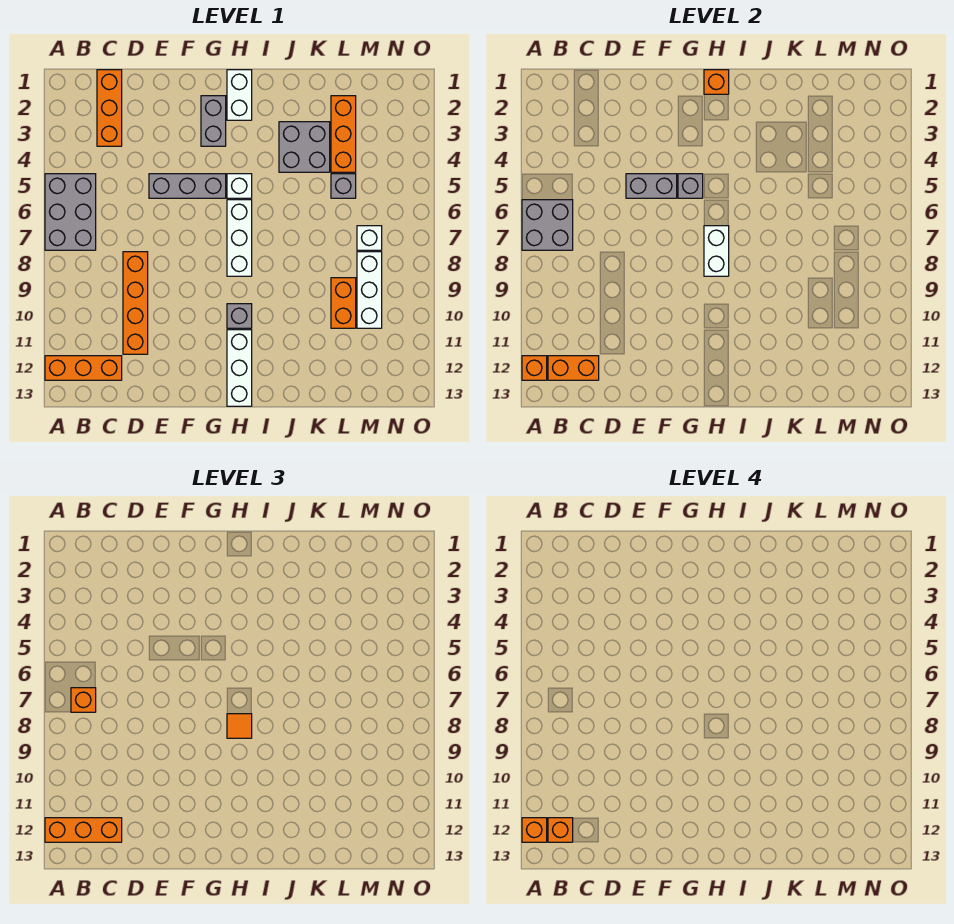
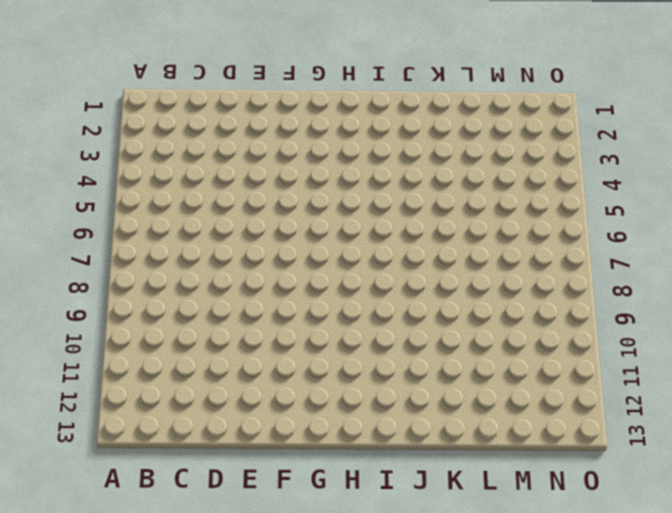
none -> grey 2x3 brick [45,174,96,250]
none -> orange 1x3 brick [45,356,122,380]
none -> orange 1x3 brick [97,70,122,146]

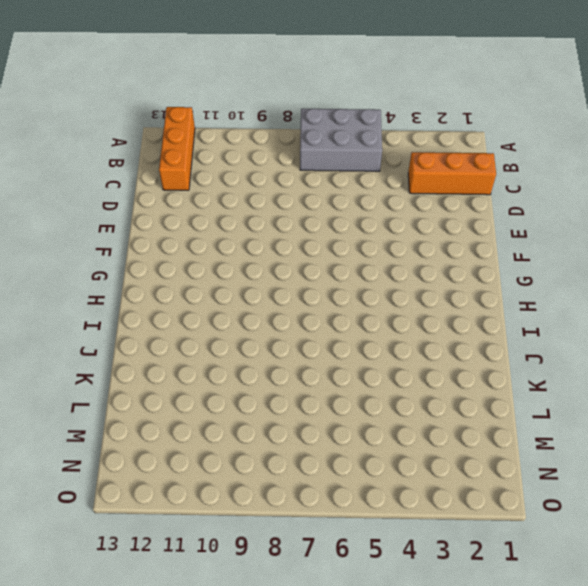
none -> orange 1x4 brick [123,252,148,354]
none -> grey 1x3 brick [149,174,226,198]
none -> grey 1x2 brick [201,96,226,146]

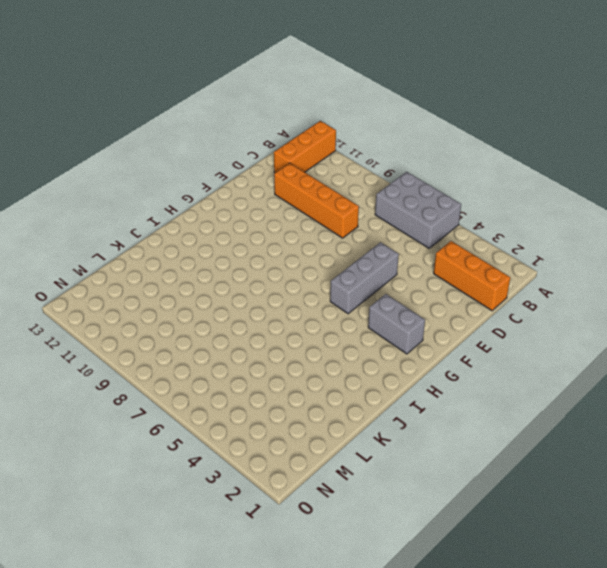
none -> white 1x2 brick [227,70,252,120]
none -> white 1x1 brick [227,174,252,198]
none -> white 1x3 brick [227,200,252,276]

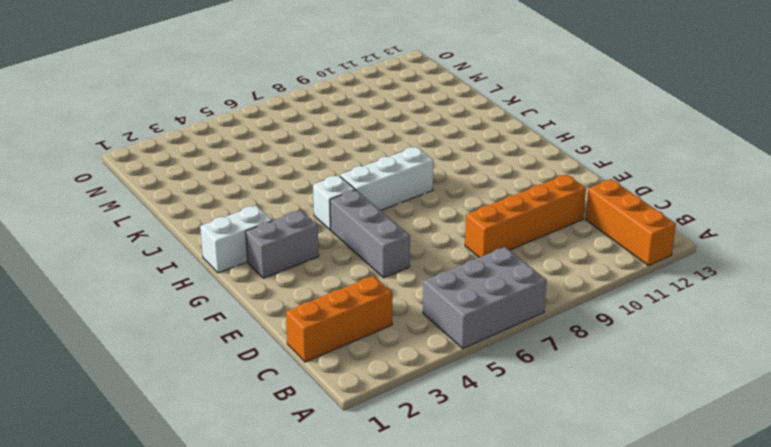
none -> grey 1x1 brick [227,304,252,328]
none -> white 1x3 brick [227,330,252,406]
none -> grey 2x2 brick [279,122,330,172]

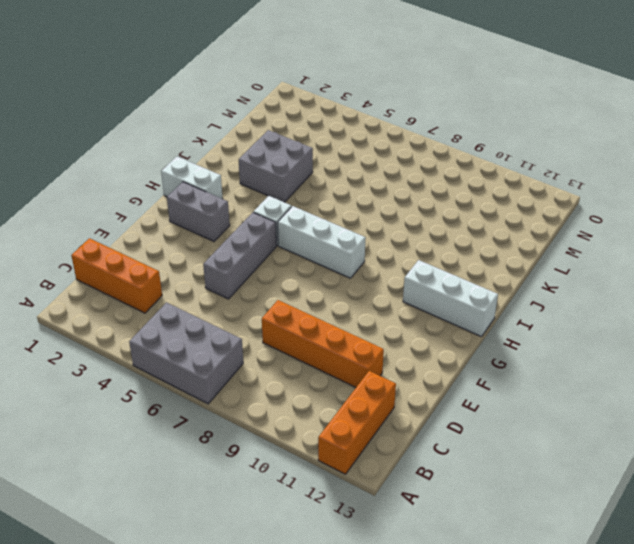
none -> grey 1x1 brick [227,304,252,328]
none -> orange 1x3 brick [331,96,356,172]
none -> grey 1x1 brick [331,174,356,198]

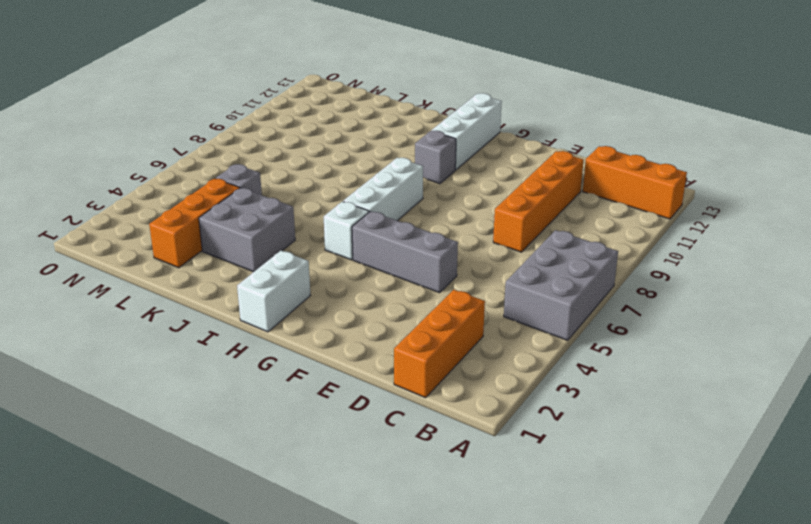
none -> grey 1x2 brick [201,96,226,146]
none -> orange 1x2 brick [331,278,356,328]
none -> white 1x1 brick [357,226,382,250]

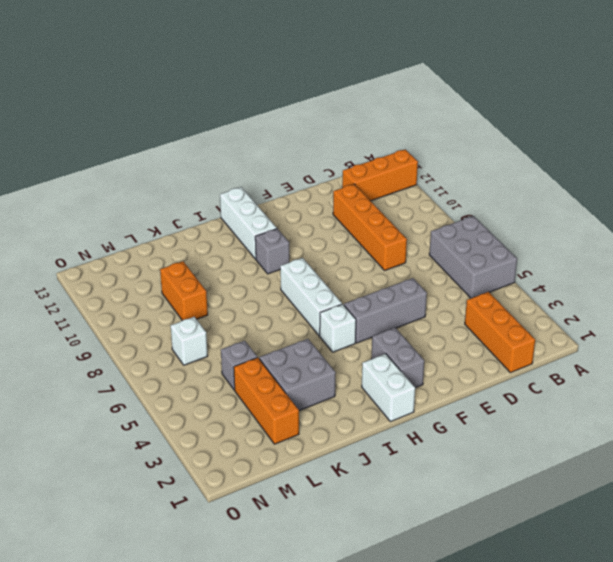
none -> white 1x3 brick [357,252,382,328]
none -> grey 2x2 brick [522,200,573,250]
none -> orange 1x1 brick [522,356,547,380]

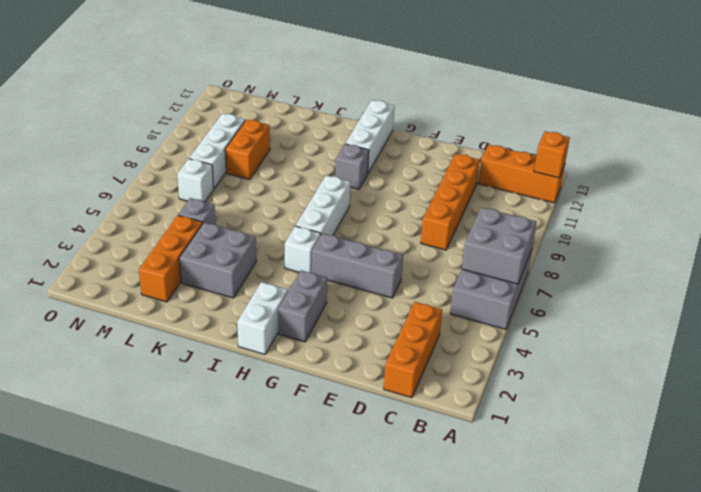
none -> orange 1x2 brick [548,356,599,380]
none -> grey 1x2 brick [626,174,677,198]
none -> grey 1x1 brick [678,174,703,198]

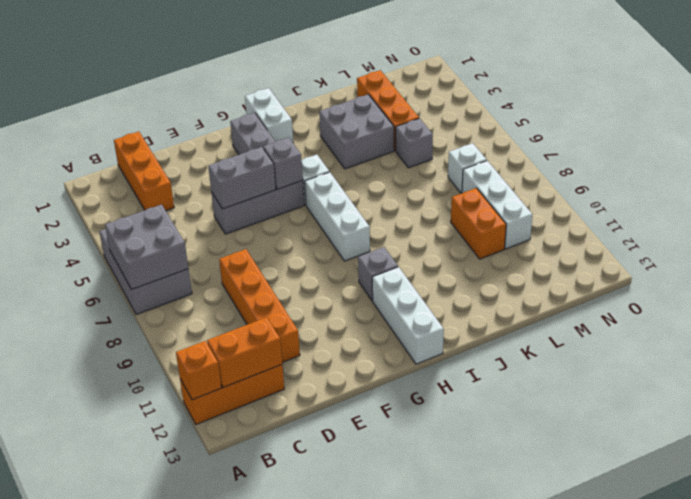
none -> orange 1x1 brick [704,70,729,94]
none -> white 1x2 brick [704,226,729,276]
none -> orange 1x3 brick [45,818,122,842]

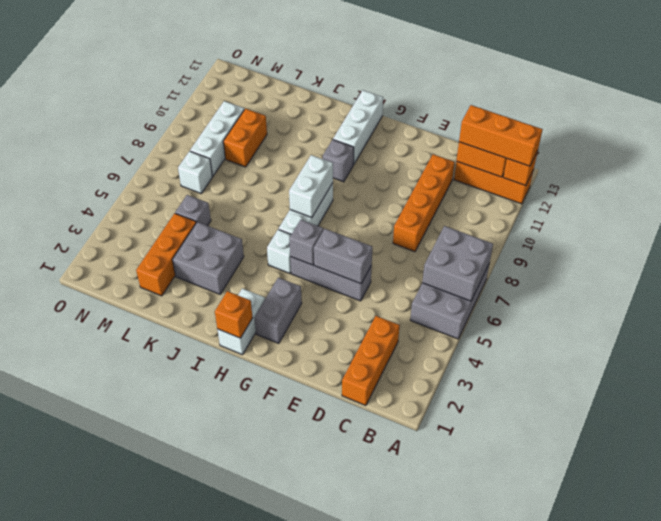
none -> orange 1x1 brick [71,688,96,712]
none -> orange 1x1 tile [227,714,252,738]
none -> orange 1x1 brick [522,818,547,842]

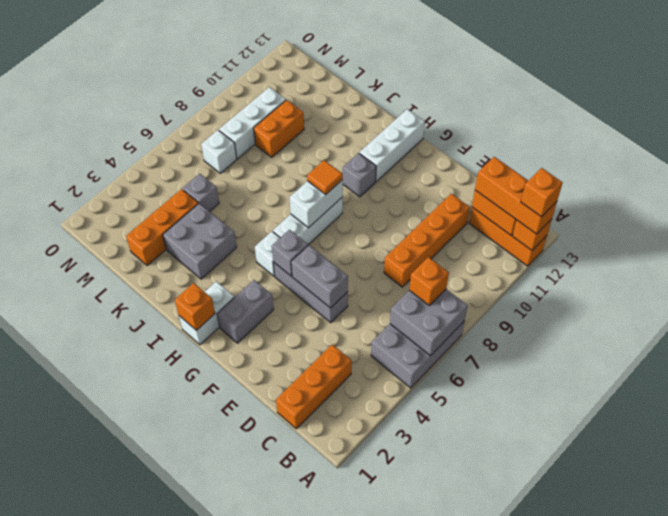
none -> orange 1x1 brick [548,818,573,842]

